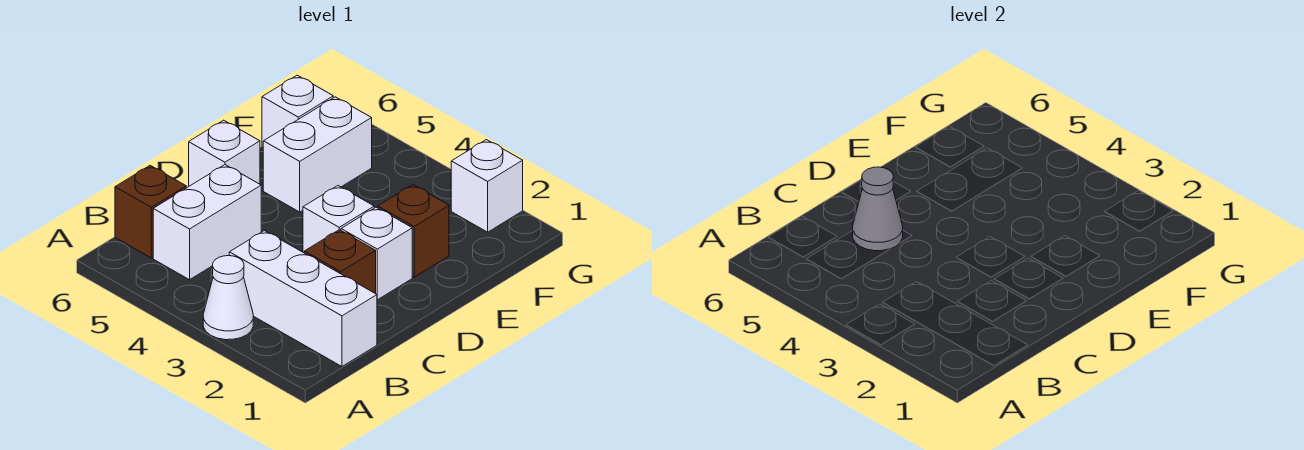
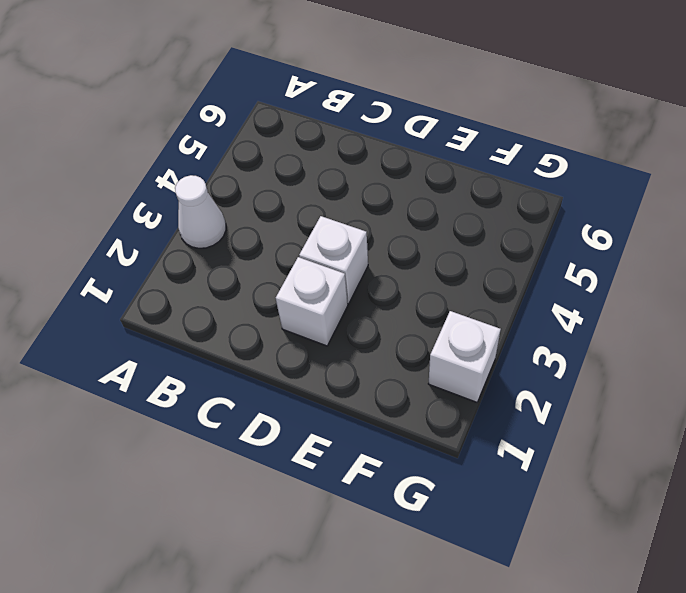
none -> white 1x3 brick [229,231,377,366]
none -> white 1x2 brick [153,165,261,280]
none -> brown 1x1 brick [115,166,186,258]

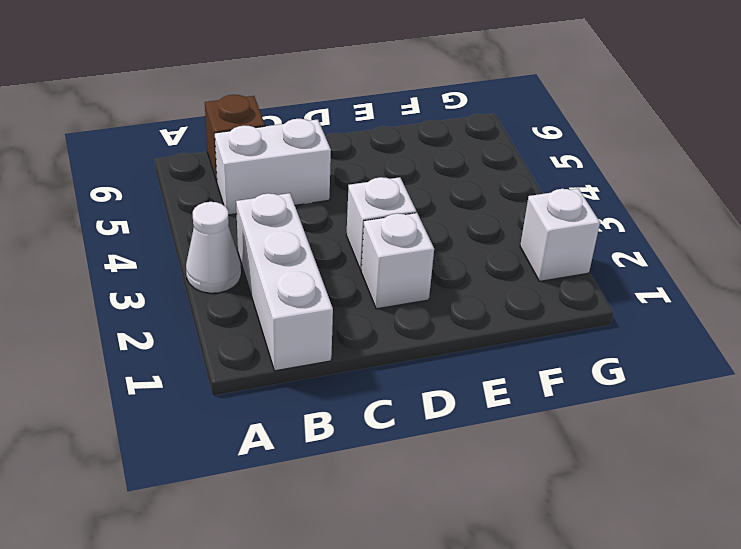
none -> brown 1x1 brick [304,230,376,294]
none -> white 1x1 brick [189,120,260,186]
none -> brown 1x1 brick [378,185,449,277]

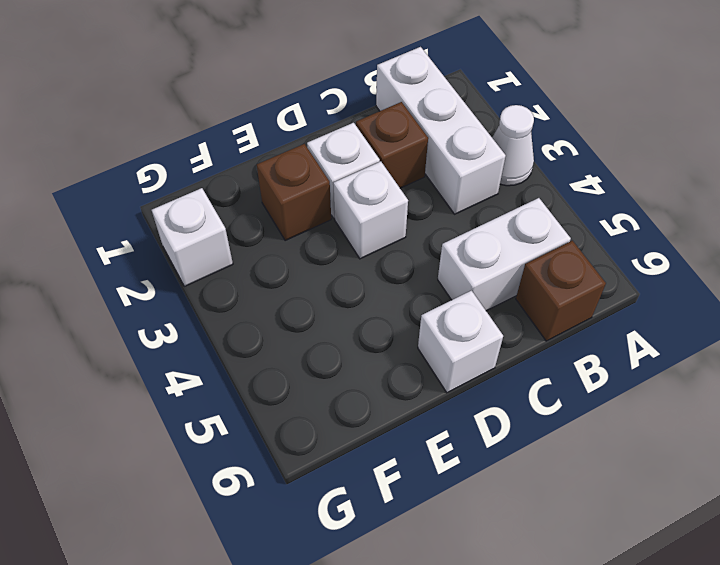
none -> white 1x2 brick [263,97,372,212]
none -> white 1x1 brick [262,75,333,148]
none -> grey 1x1 cone [853,167,903,251]

